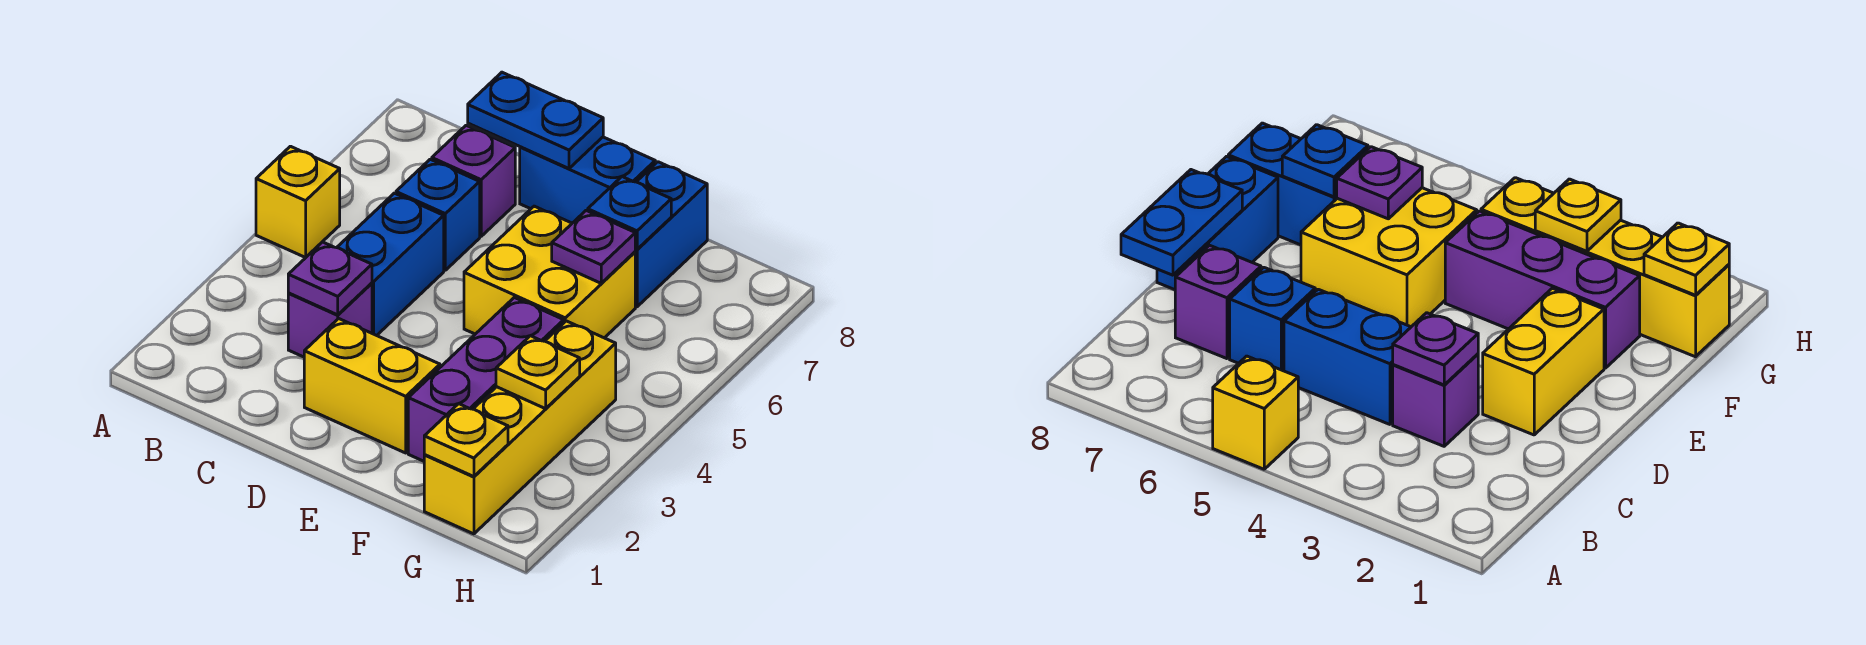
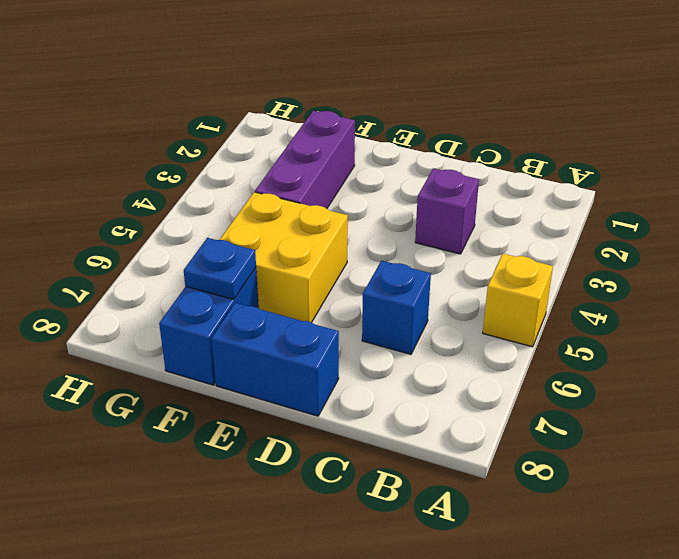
none -> blue 1x2 brick [337,193,444,336]
none -> purple 1x1 brick [432,125,515,236]
none -> yellow 1x2 brick [304,319,440,453]

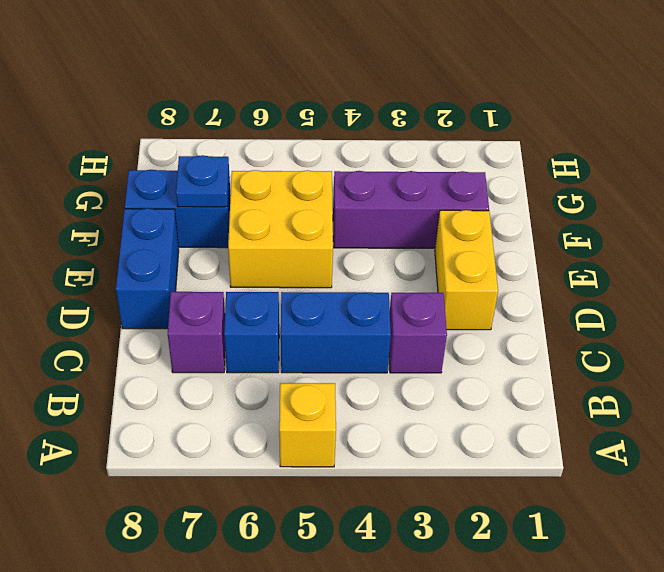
none -> yellow 1x4 brick [424,321,616,534]
none -> purple 1x1 plate [288,242,372,315]
none -> blue 1x2 plate [468,72,603,168]

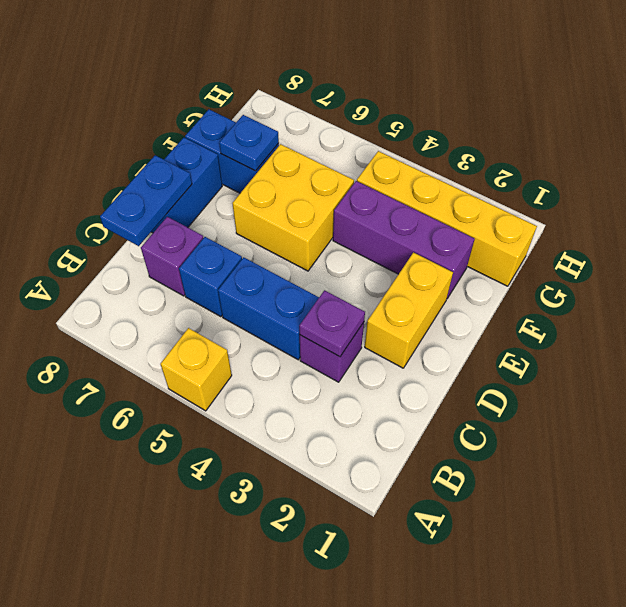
none -> purple 1x1 plate [552,211,635,283]
none -> yellow 1x1 plate [424,404,508,477]
none -> yellow 1x1 plate [496,336,580,409]

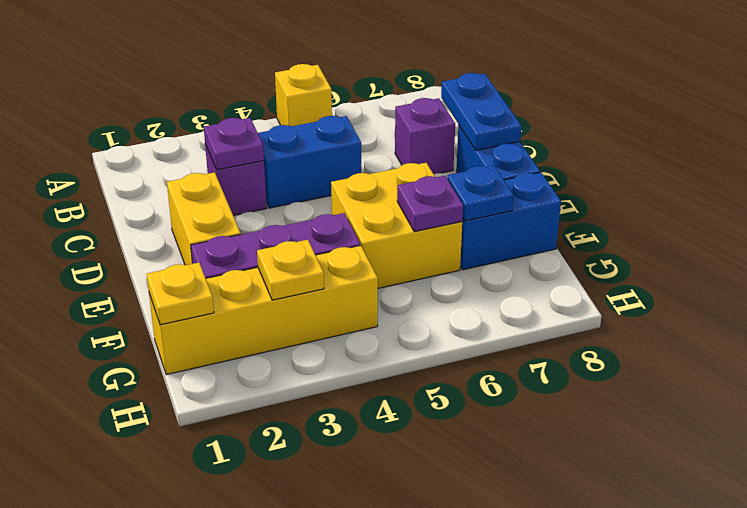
none -> blue 1x1 brick [396,159,480,270]

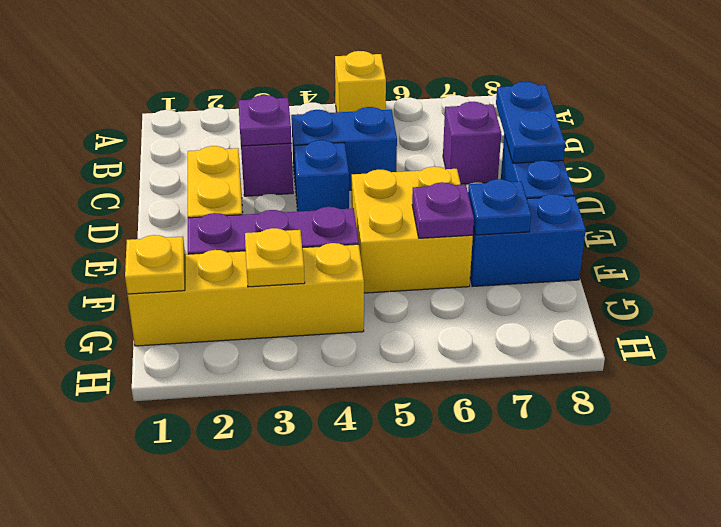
blue 1x1 brick [294,140,349,211] -> blue 1x1 brick moved to [396,159,480,270]

